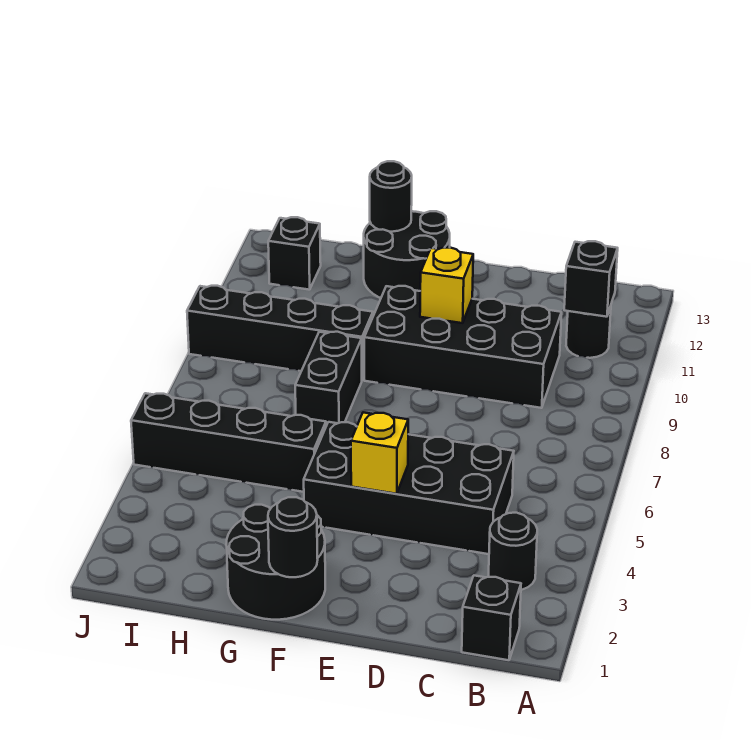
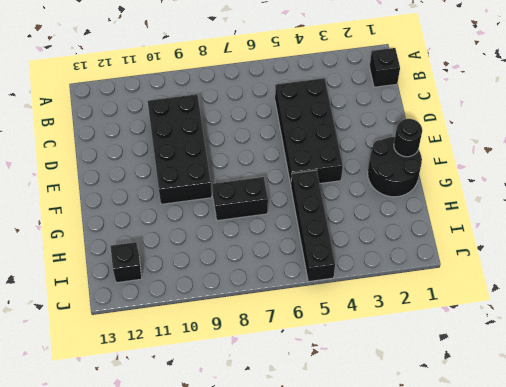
none -> black 1x1 round brick [489,513,537,590]
none -> black 1x1 round brick [566,306,611,358]
none -> black 2x2 round brick [364,211,450,298]

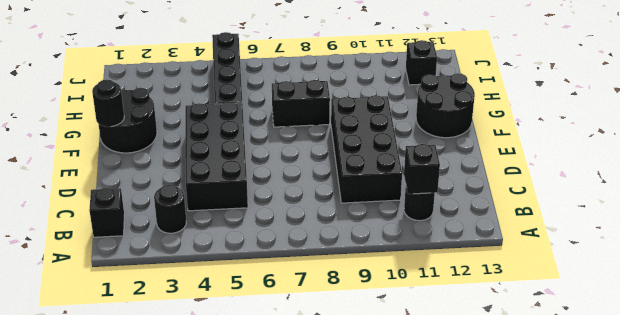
none -> black 1x4 brick [187,286,373,380]
none -> yellow 1x1 brick [351,412,408,494]
none -> yellow 1x1 brick [420,248,473,323]

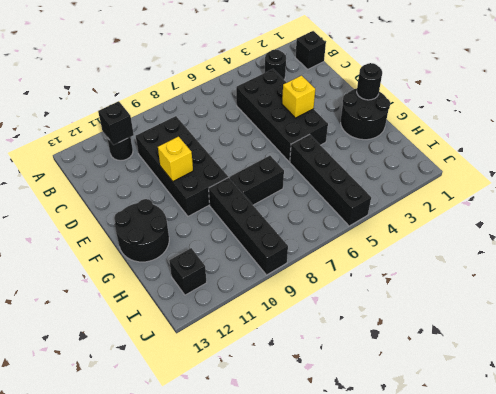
none -> black 1x1 round brick [370,161,412,232]

